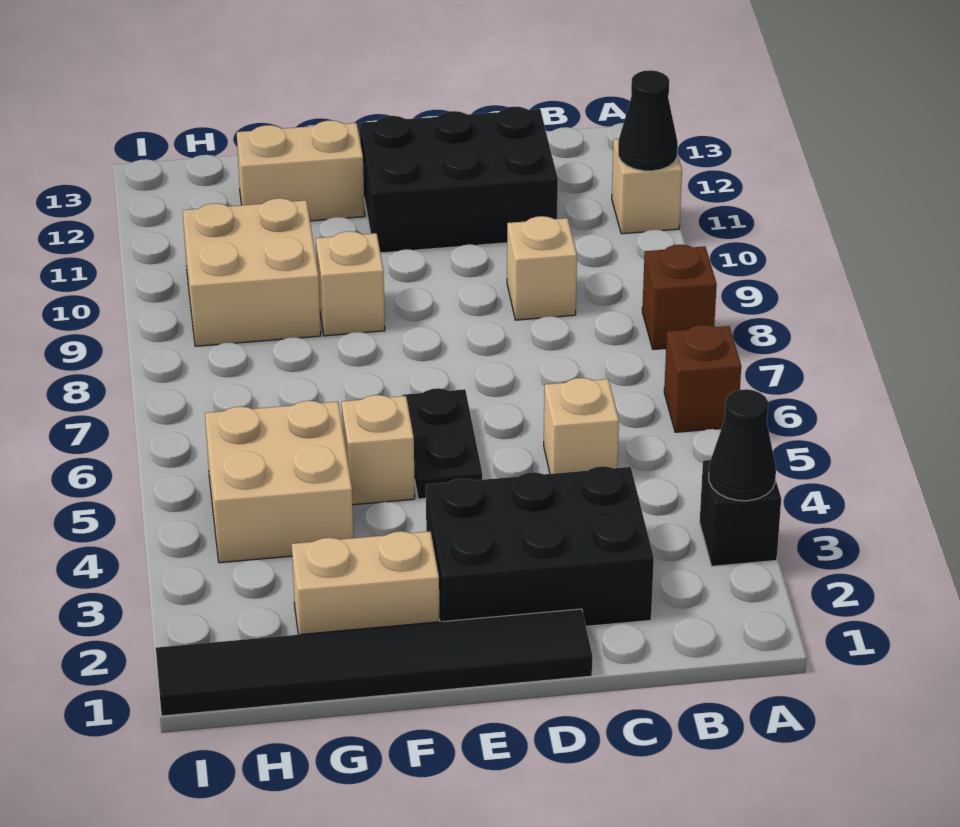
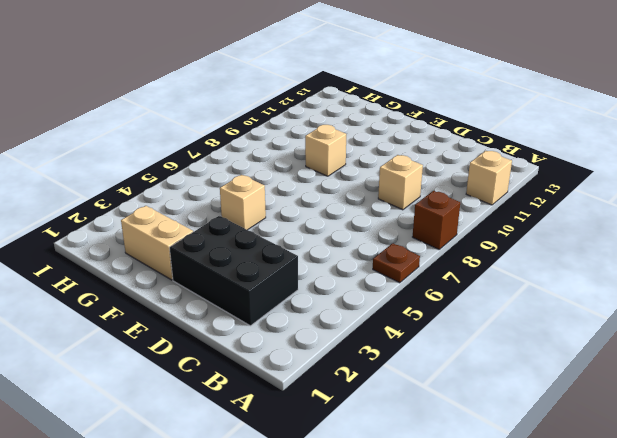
brown 1x1 plate [373,243,420,283] -> brown 1x1 brick [664,325,741,432]
none -> black 1x1 brick [700,460,781,566]
none -> tan 1x1 brick [544,378,619,474]
none -> black 2x3 brick [360,107,558,253]

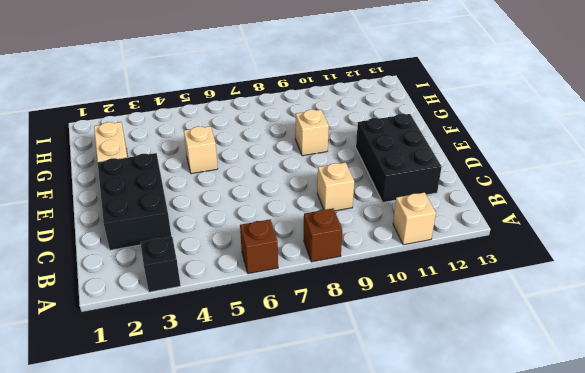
none -> tan 1x1 brick [544,378,619,474]
none -> black 1x6 tile [156,609,593,716]
none -> black 1x2 plate [403,388,482,499]

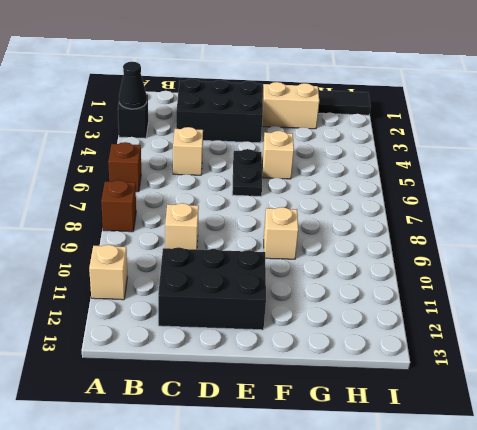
none -> tan 1x2 brick [237,120,365,221]
none -> tan 2x2 brick [205,401,354,563]
none -> tan 2x2 brick [183,198,321,346]

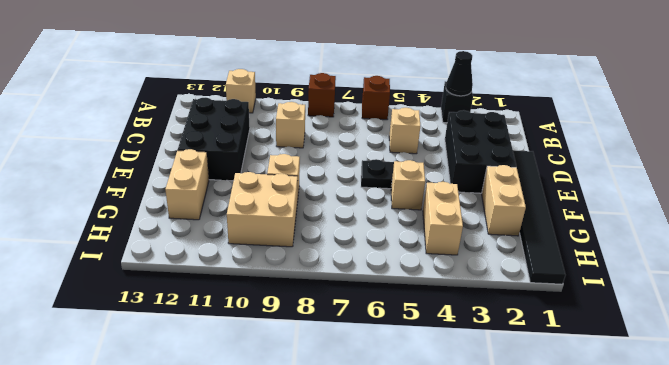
tan 1x2 brick [423,182,463,255] -> tan 2x2 brick [205,401,354,563]
none -> black 1x1 cone [618,70,678,171]

